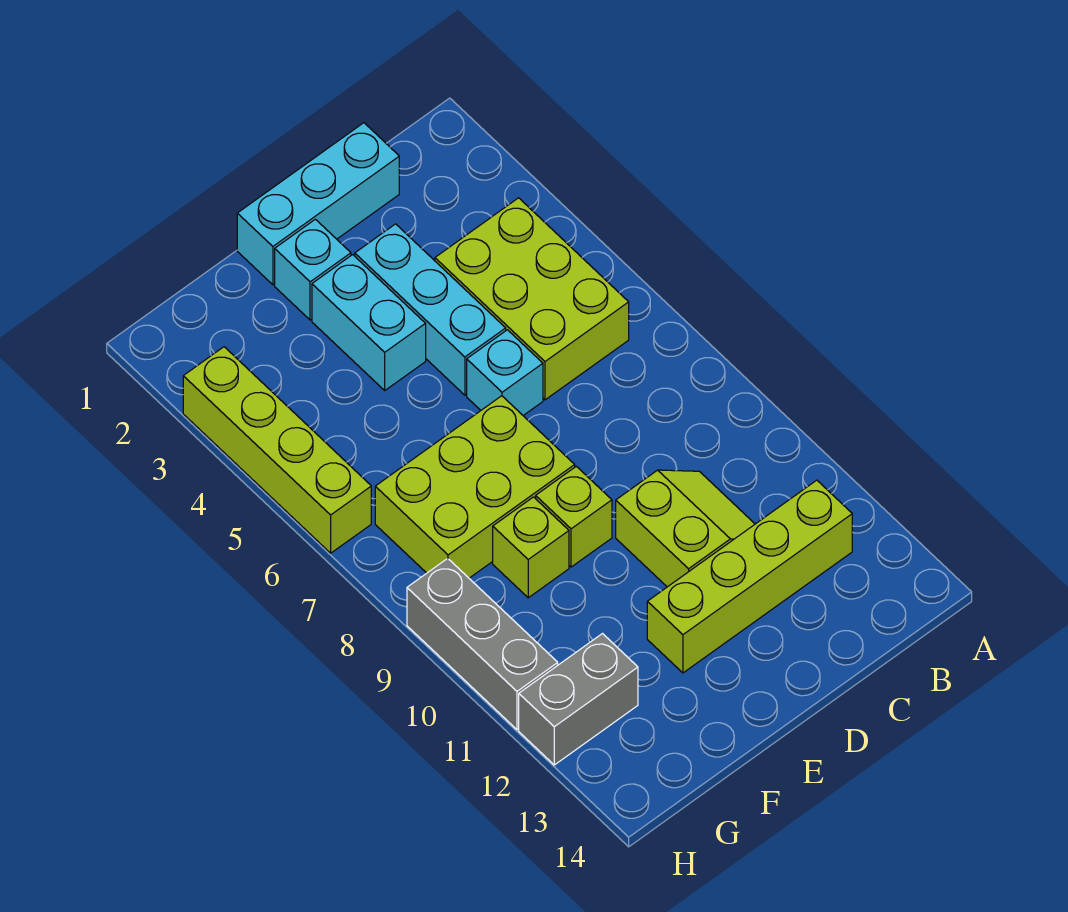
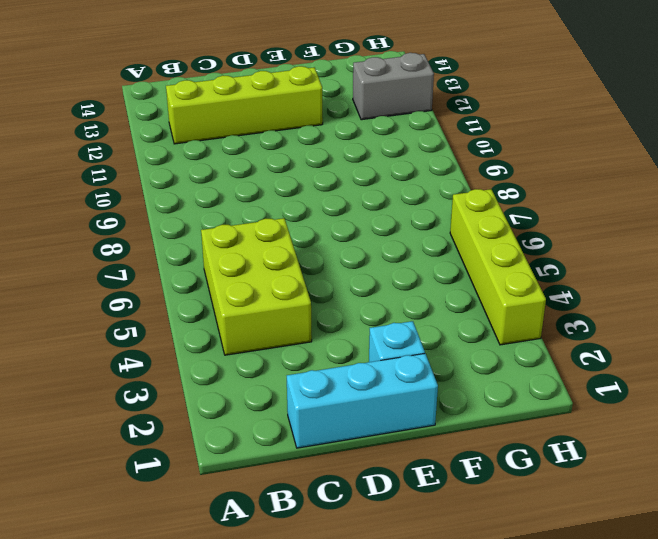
none -> lime 2x2 slope [616,470,755,587]
none -> cyan 1x3 brick [355,224,506,395]
none -> cyan 1x1 brick [467,330,543,415]

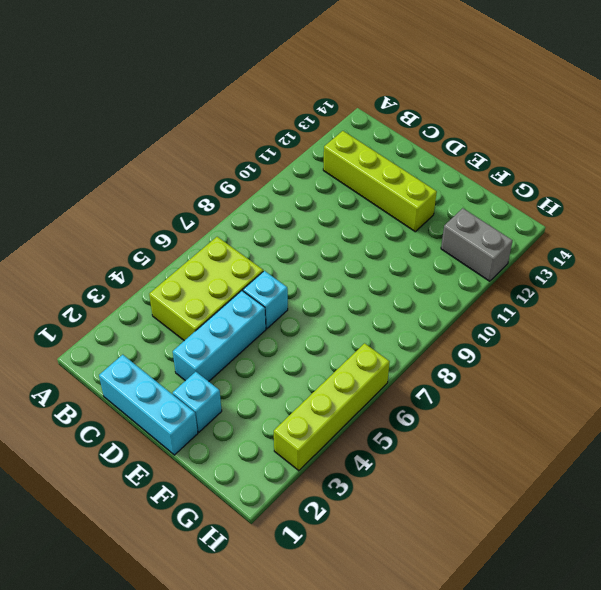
none -> lime 2x2 slope [616,470,755,587]
none -> cyan 1x2 brick [312,255,426,390]
none -> lime 2x3 brick [375,396,575,578]

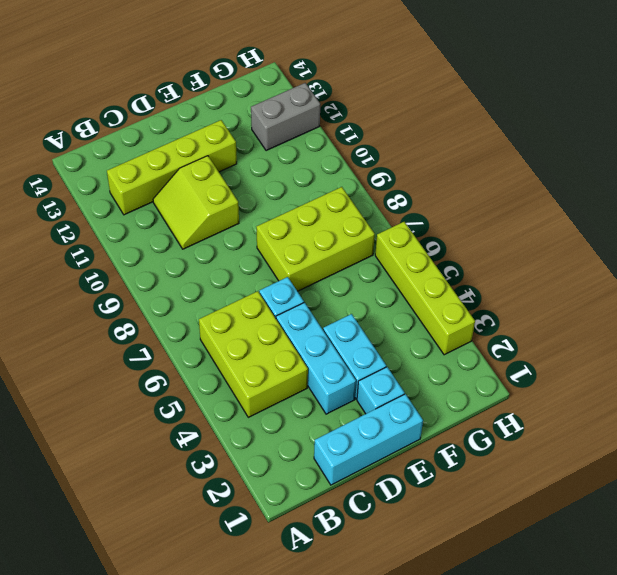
none -> lime 1x1 brick [536,466,612,567]
none -> lime 1x1 brick [493,497,569,598]
none -> grey 1x3 brick [407,558,558,730]

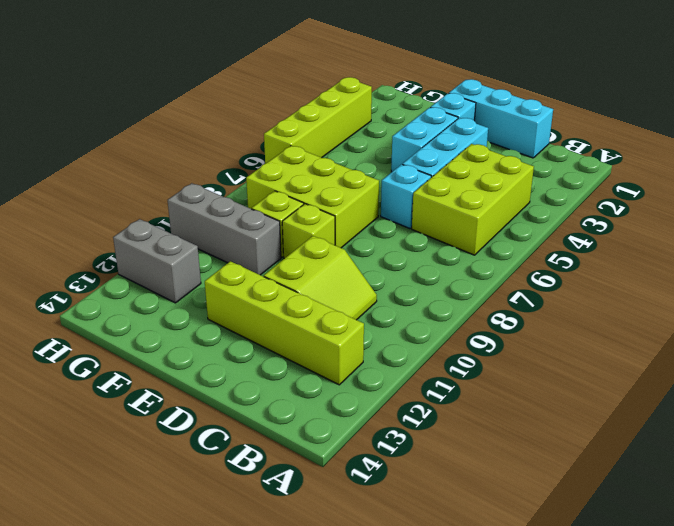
grey 1x3 brick [168,183,281,275] -> grey 1x3 brick turned to [407,558,558,730]

